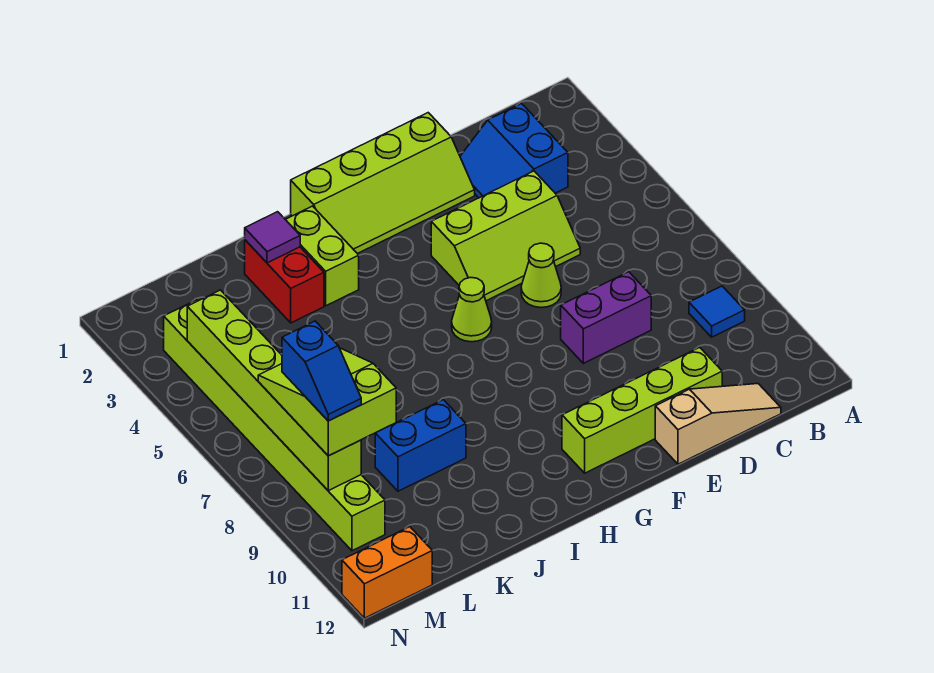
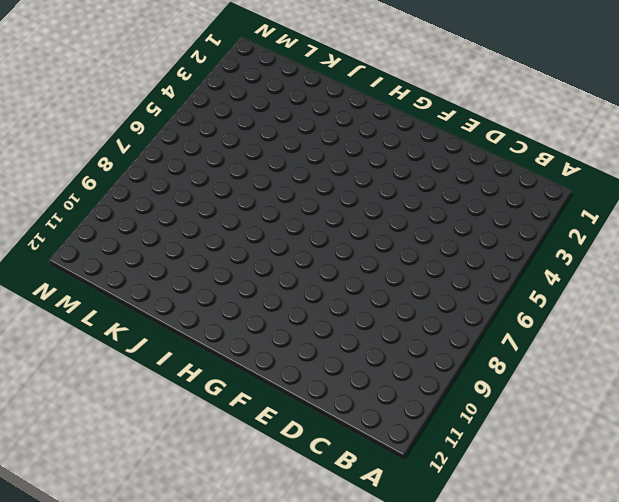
none -> blue 1x1 tile [689,286,745,337]
none -> blue 2x2 slope [460,103,568,198]
none -> tan 1x3 slope [655,384,781,464]

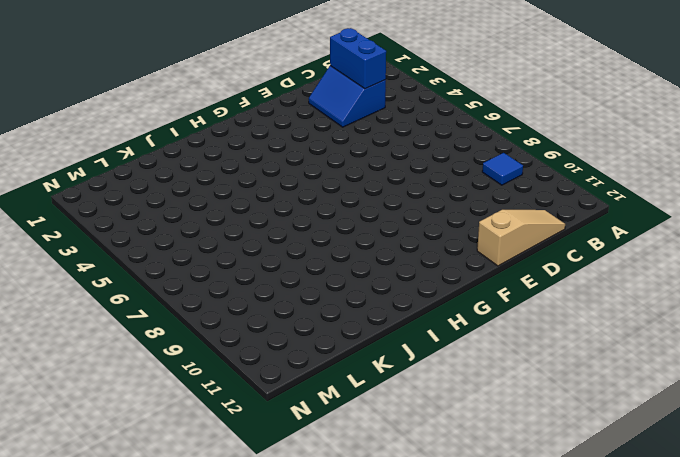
blue 1x2 brick [330,28,386,89] -> blue 1x2 brick turned to [375,400,466,491]
none -> lime 2x3 slope [431,171,580,301]
none -> purple 1x2 brick [561,272,651,363]
none -> lime 1x4 brick [562,347,722,473]

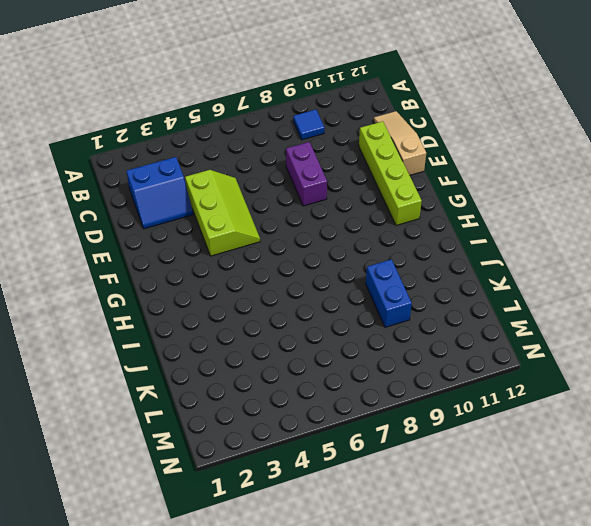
none -> lime 2x4 slope [291,113,475,254]
none -> lime 1x1 cone [521,243,561,308]
none -> lime 1x1 cone [452,277,492,342]

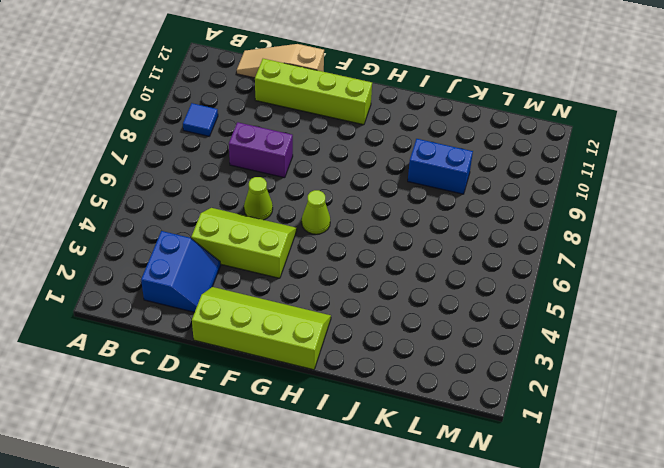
none -> lime 1x2 brick [285,206,359,306]
none -> red 1x2 brick [245,240,324,323]
none -> lime 1x8 brick [164,300,385,551]

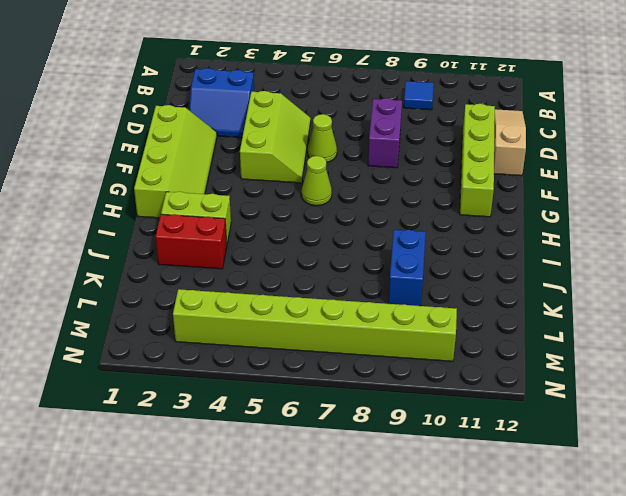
none -> orange 1x2 brick [342,527,432,618]
none -> purple 1x1 tile [245,212,300,263]
none -> lime 1x6 brick [187,290,361,491]

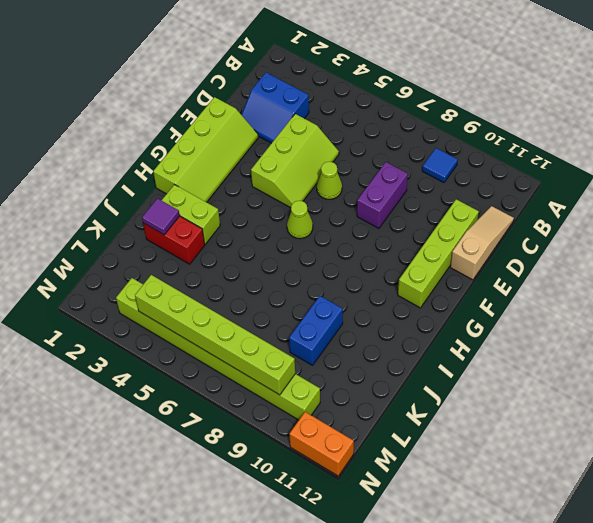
orange 1x2 brick [289,412,354,476] -> orange 1x2 brick turned to [342,527,432,618]
none -> lime 2x3 slope [258,348,396,456]
none -> blue 1x2 slope [282,321,361,421]

